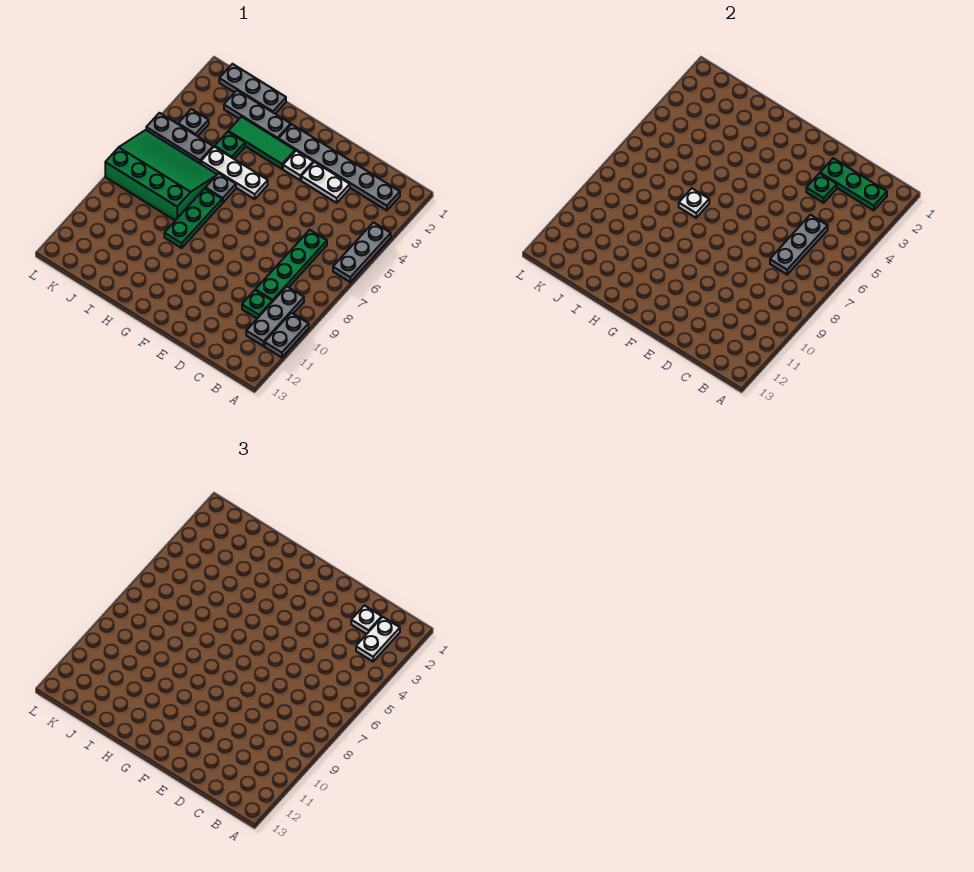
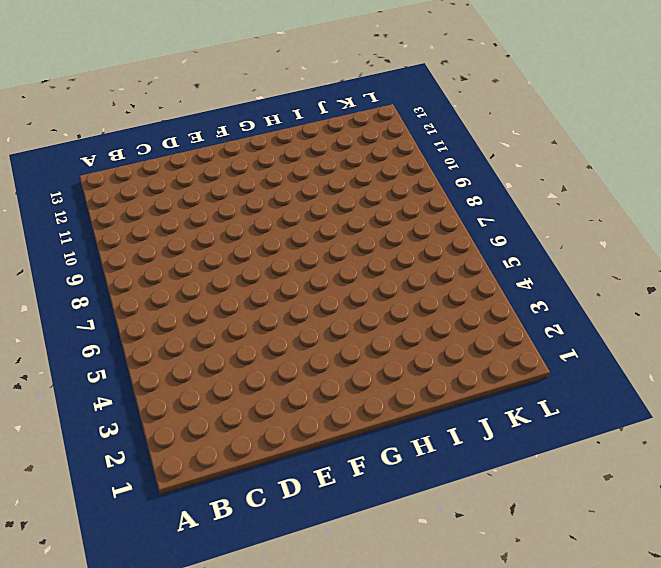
none -> grey 1x3 plate [333,222,391,282]
none -> grey 1x2 plate [265,313,309,357]
none -> grey 1x6 plate [278,124,400,211]

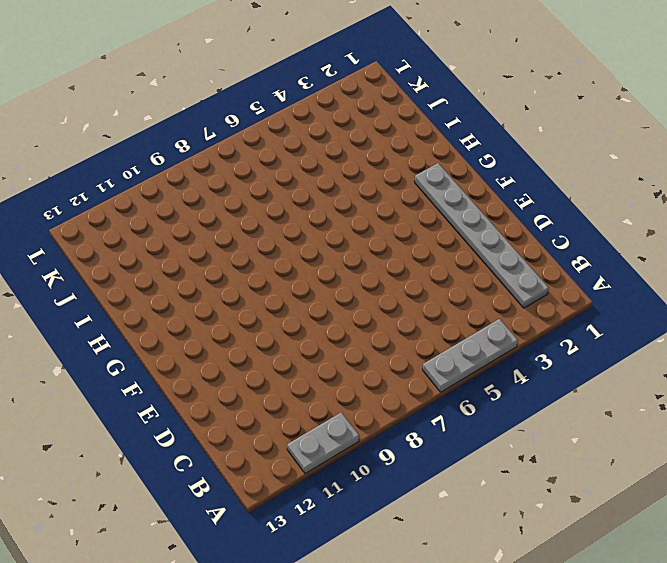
none -> grey 1x3 plate [246,286,304,346]
none -> green 1x4 plate [256,230,327,302]
none -> green 1x1 plate [242,290,272,318]

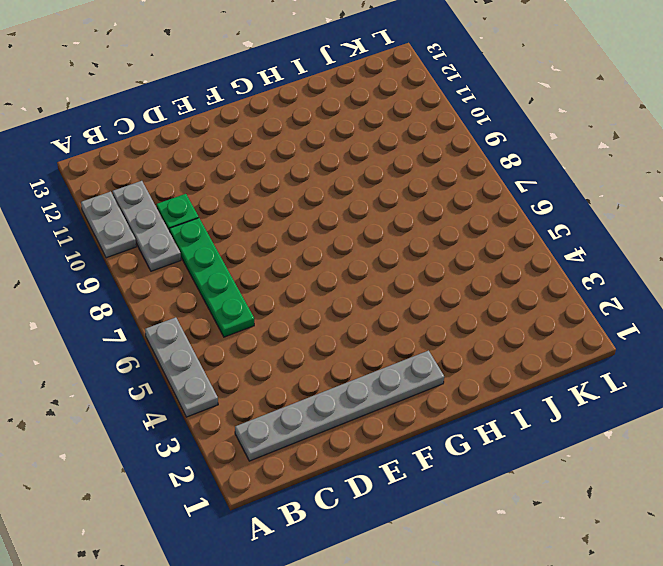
none -> white 1x2 plate [301,162,350,203]
none -> white 1x1 plate [283,151,313,180]
none -> green 1x3 tile [228,117,295,169]

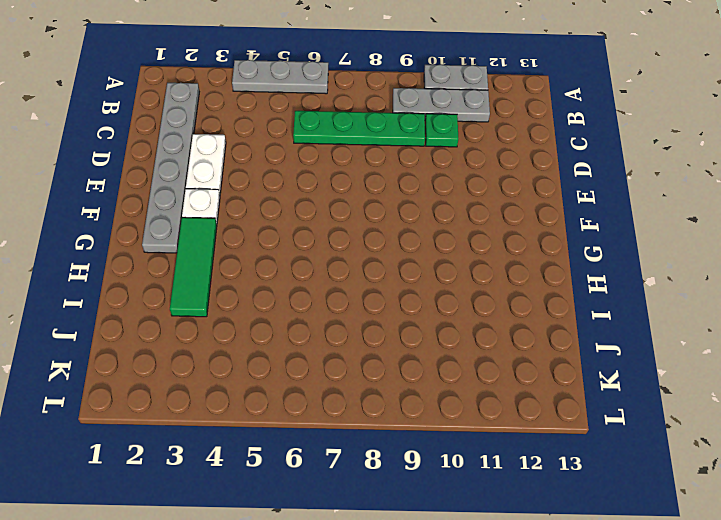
none -> white 1x3 plate [201,147,268,199]
none -> grey 1x3 plate [224,90,291,139]
none -> grey 1x1 plate [206,173,236,203]

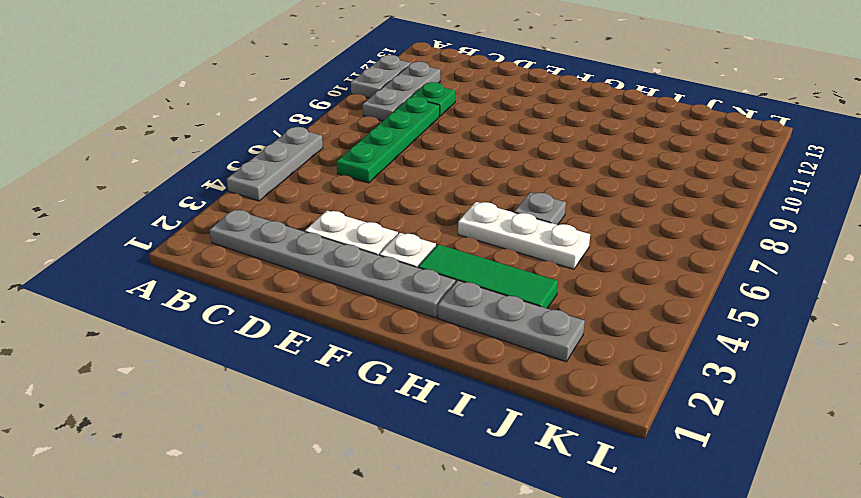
none -> green 1x3 plate [164,188,222,248]
none -> grey 1x3 plate [219,64,286,114]
none -> green 1x1 plate [215,132,245,159]

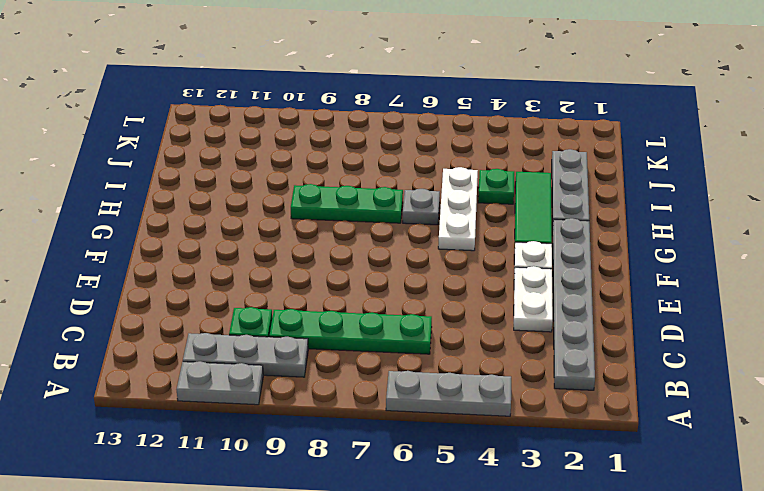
none -> grey 1x3 plate [219,64,286,114]
none -> green 3x4 slope [105,130,217,220]
none -> grey 1x3 plate [146,113,213,164]

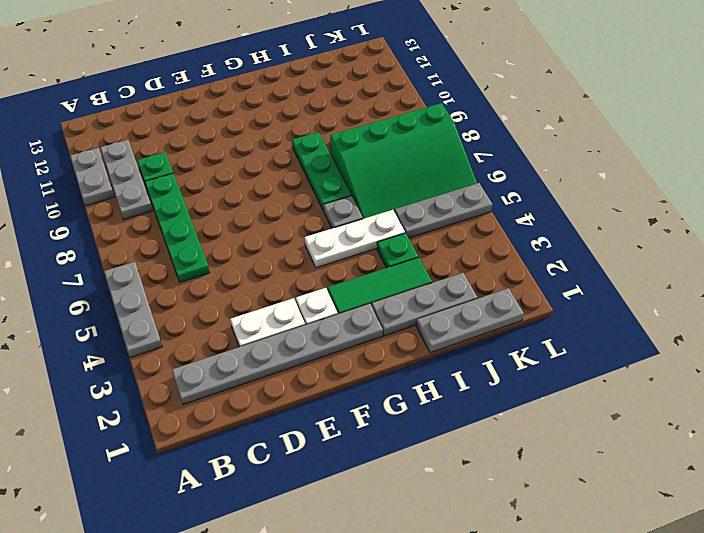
none -> grey 1x1 plate [178,109,209,136]
none -> green 1x3 plate [820,158,887,211]
none -> grey 1x3 plate [770,215,828,274]

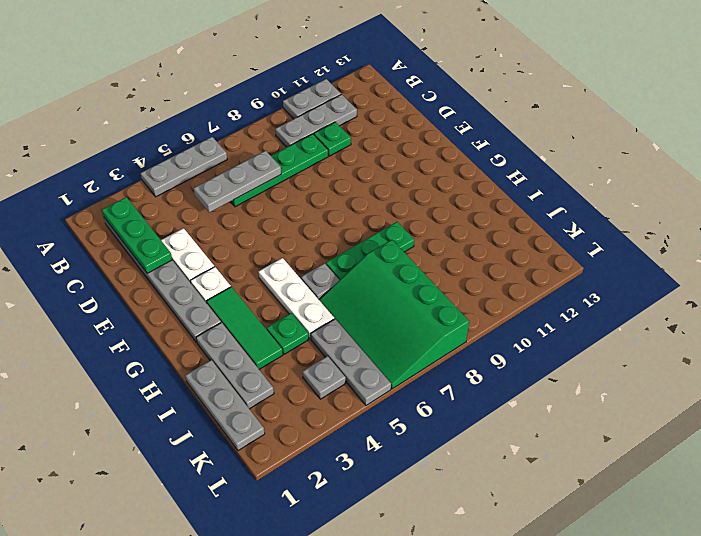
none -> green 1x1 plate [806,173,837,203]
none -> white 1x1 plate [679,188,709,218]
none -> white 1x2 plate [356,617,400,661]

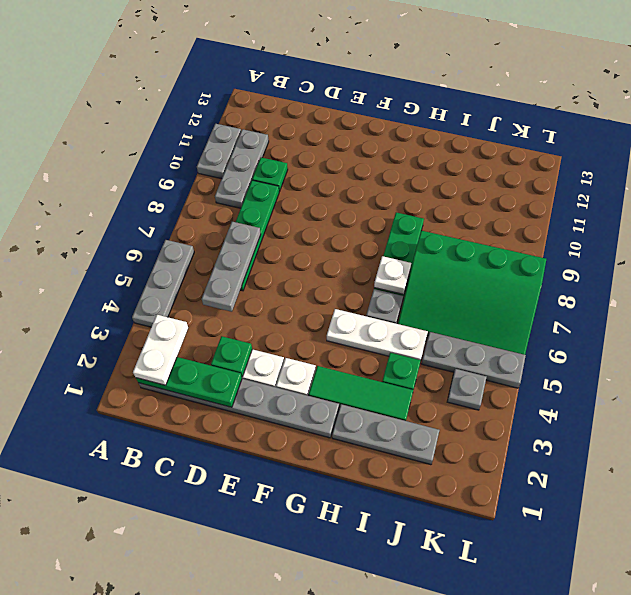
none -> grey 1x3 plate [219,64,286,114]
none -> white 1x1 plate [351,606,382,634]

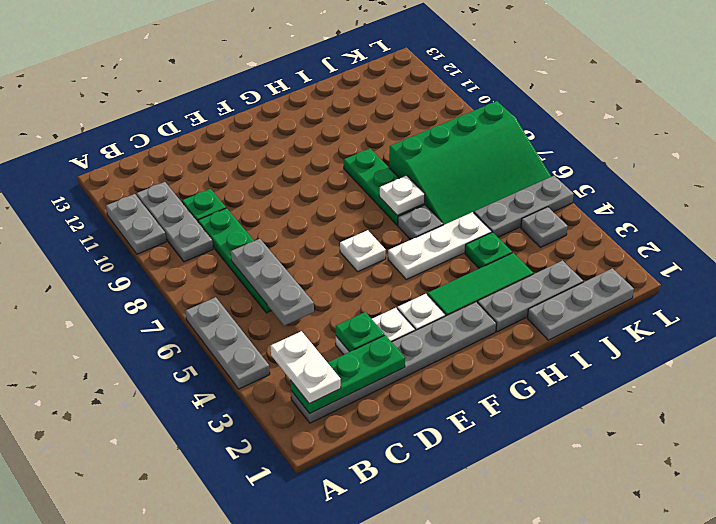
white 1x1 plate [340,230,386,271] -> white 1x1 plate moved to [351,606,382,634]

